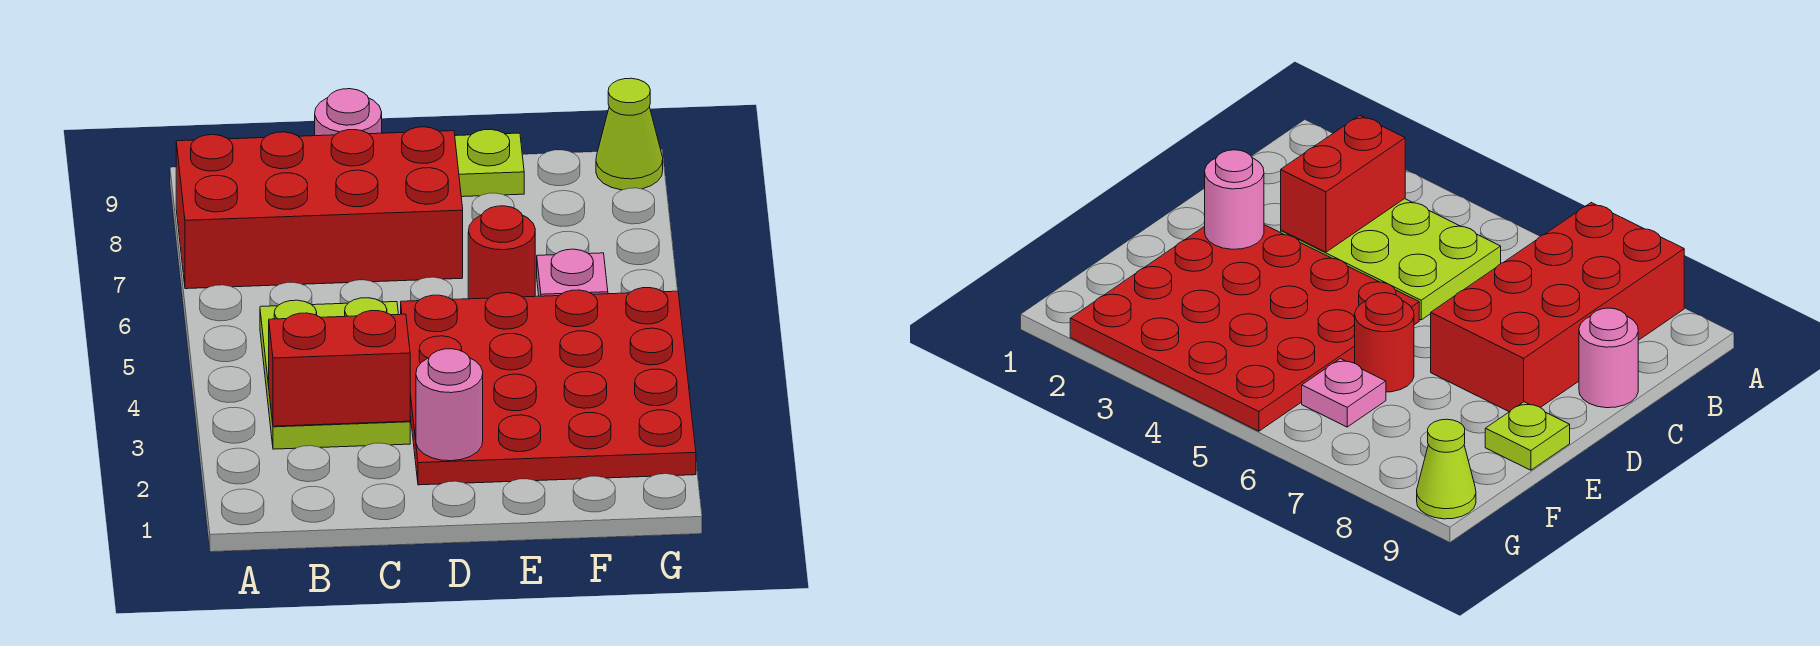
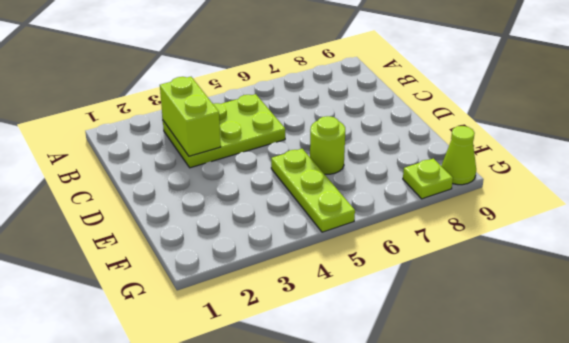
lime 1x2 brick [160,77,221,156] -> red 1x2 brick [269,311,410,426]
lime 1x3 plate [271,149,355,232] -> red 4x4 plate [401,288,696,485]
lime 1x1 round brick [310,116,345,174] -> red 1x1 round brick [468,206,535,299]
lime 1x1 plate [403,158,453,199] -> lime 1x1 plate moved to [455,129,524,197]
none -> red 2x4 brick [176,127,463,289]
none -> pink 1x1 round brick [315,89,382,136]

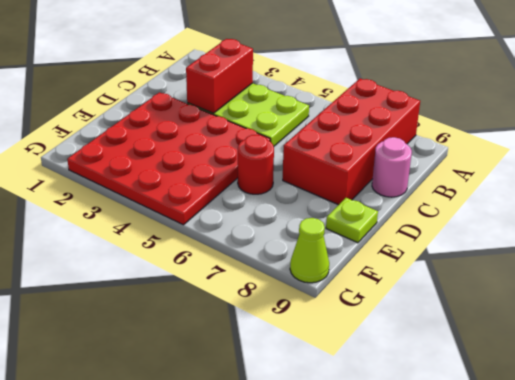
none -> pink 1x1 plate [537,249,608,296]
none -> pink 1x1 round brick [416,349,483,461]

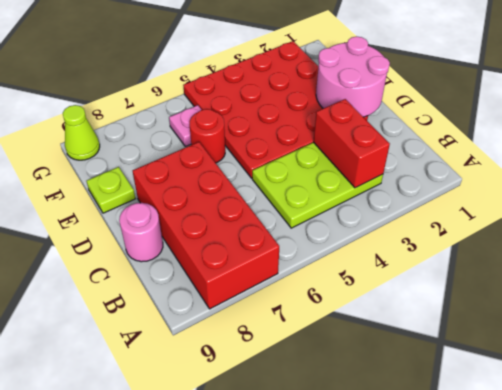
pink 2x2 round brick [316,36,390,117] -> pink 1x1 round brick [416,349,483,461]

